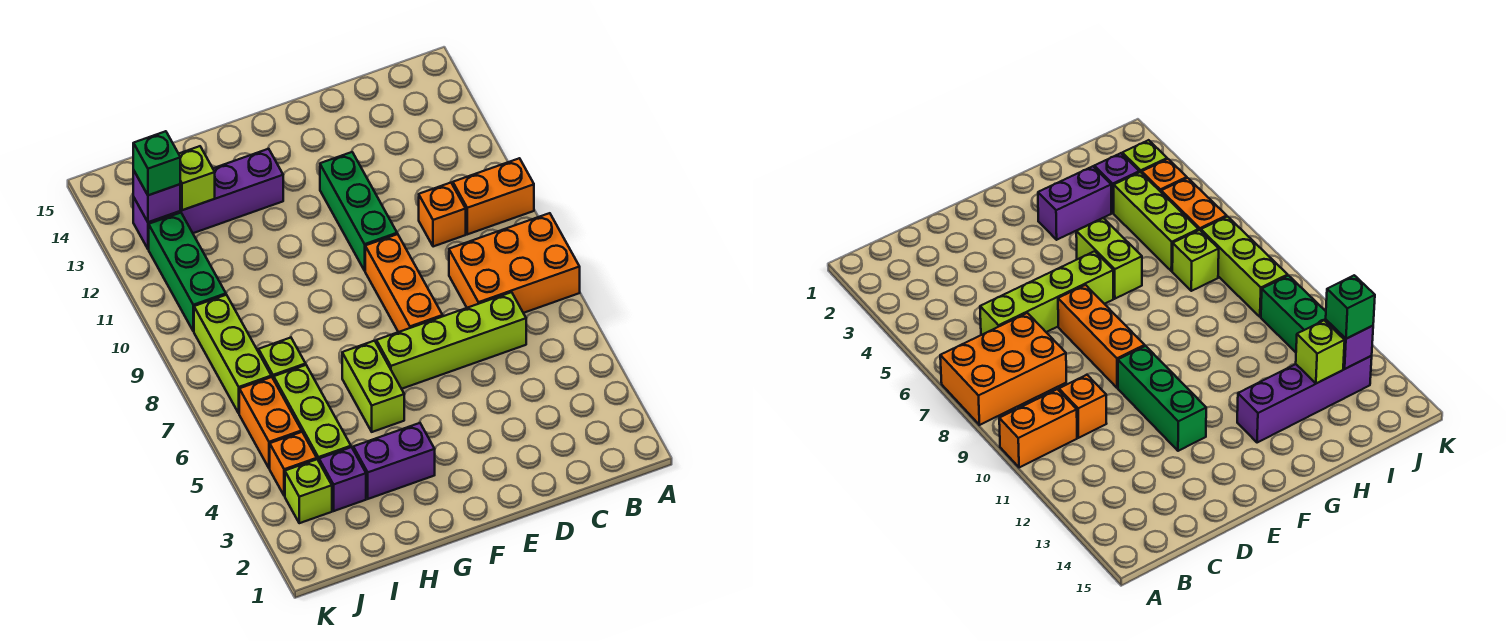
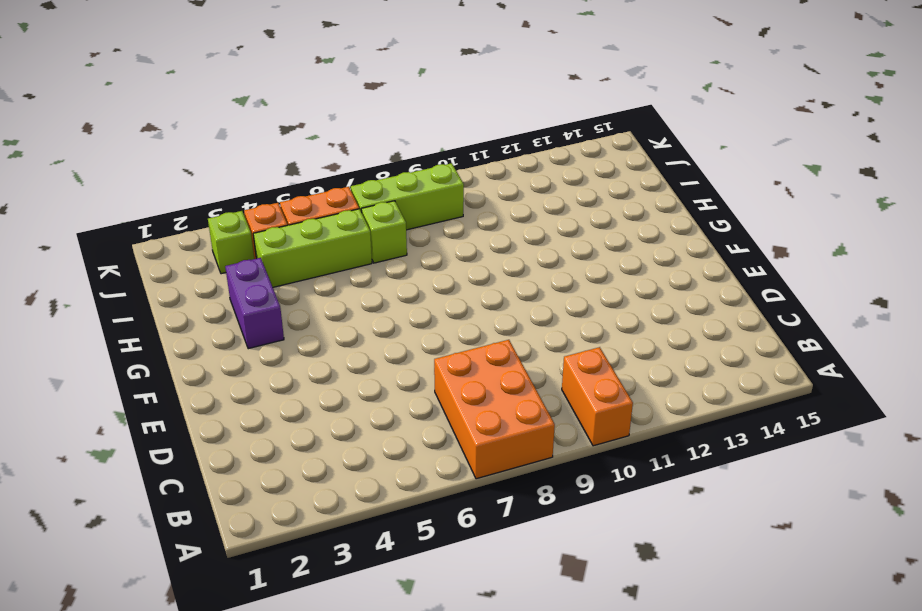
none -> lime 1x4 brick [376,292,526,389]
none -> orange 1x1 brick [419,183,466,247]
none -> orange 1x3 brick [365,234,443,332]

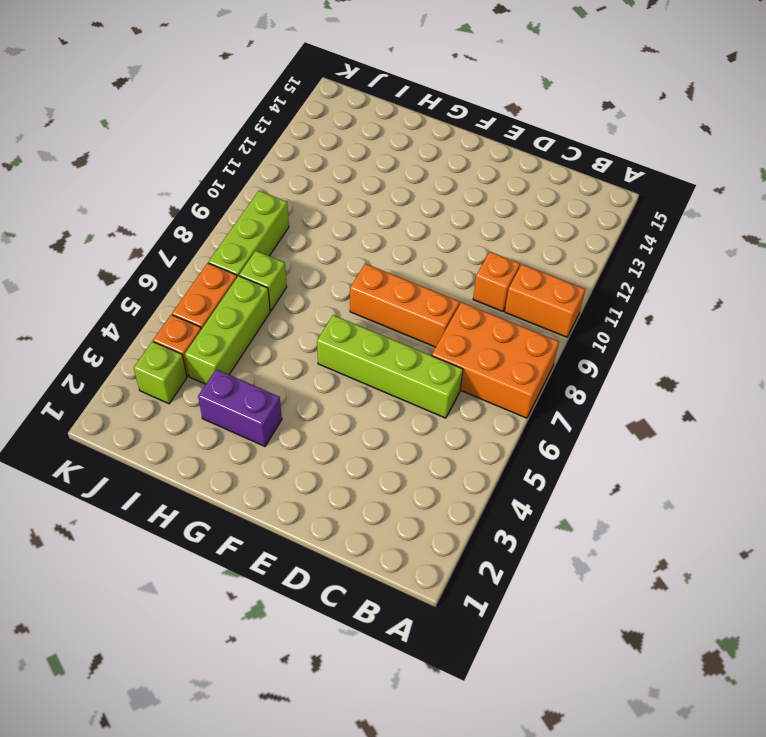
orange 1x3 brick [350,264,459,347] -> orange 1x3 brick turned to [365,234,443,332]
none -> green 1x3 brick [320,152,397,271]
none -> lime 1x2 brick [342,341,404,432]
none -> purple 1x4 brick [133,149,283,249]

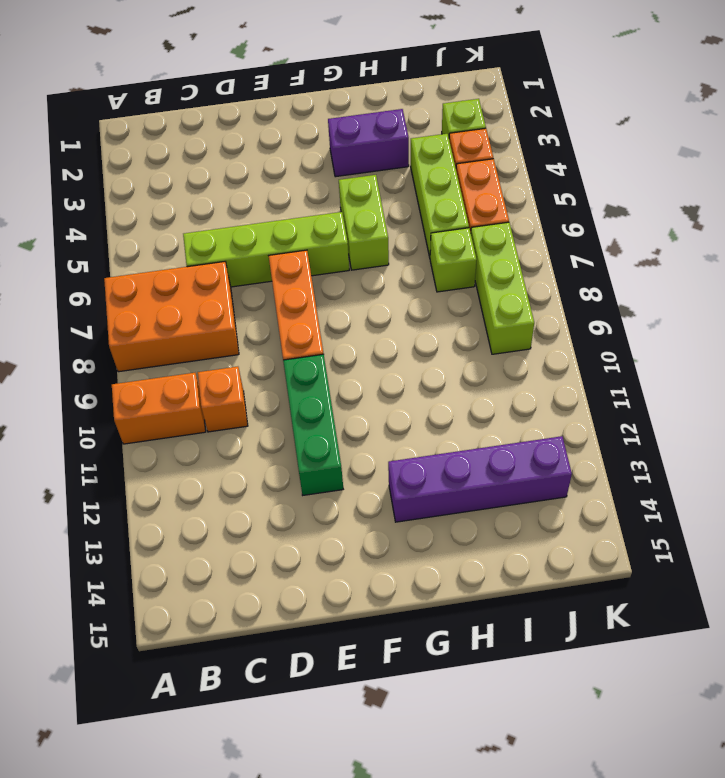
none -> purple 1x1 brick [319,447,366,511]
none -> green 1x3 brick [149,213,226,331]
none -> lime 1x1 brick [179,146,215,210]

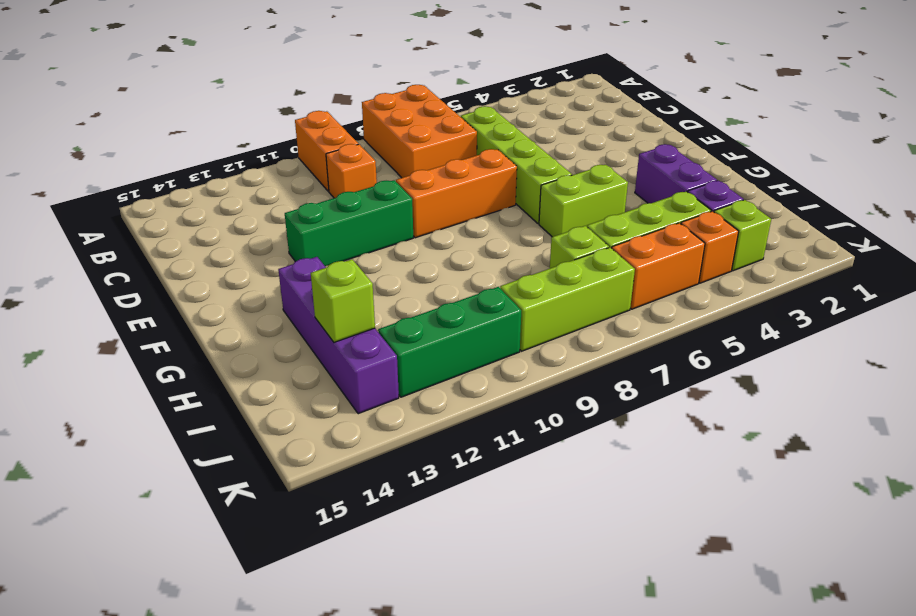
none -> purple 1x1 brick [133,170,180,222]
none -> green 1x1 brick [133,131,180,195]

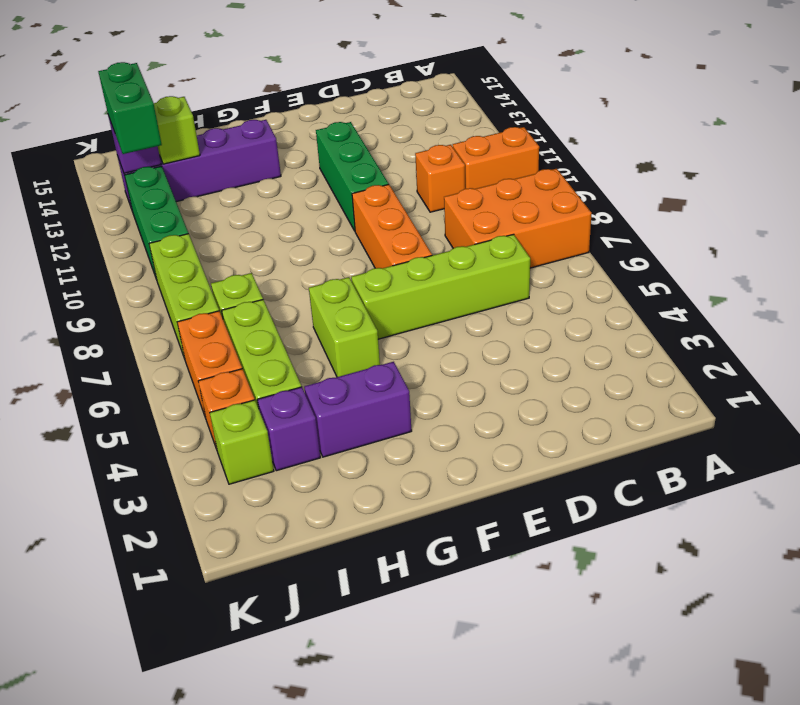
green 1x2 brick [98,62,162,154] -> green 1x1 brick [133,131,180,195]

